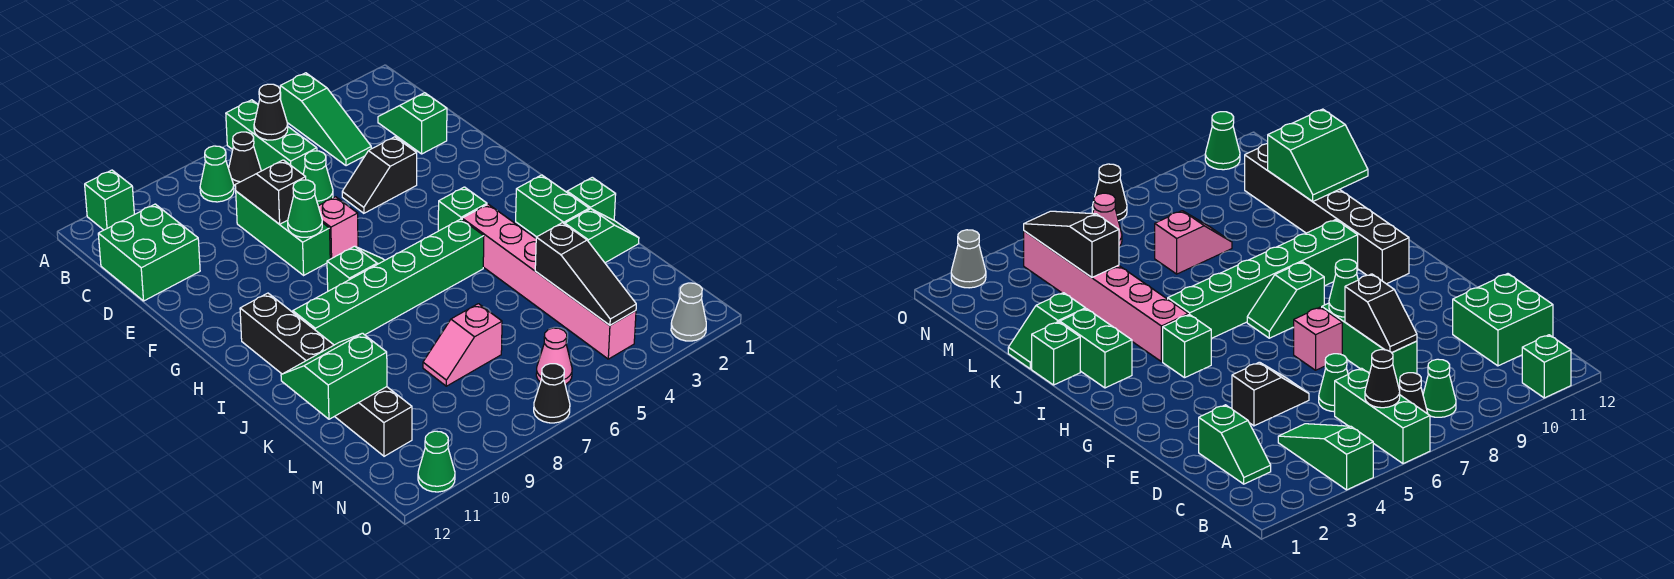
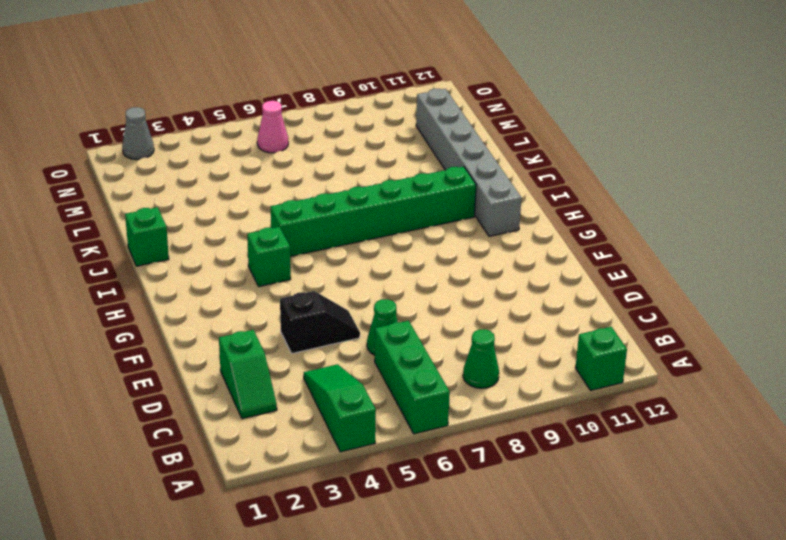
grey 1x6 brick [416,89,521,236] -> black 1x6 brick [240,293,412,456]
none -> black 1x1 cone [229,132,261,185]
none -> green 2x2 brick [98,204,200,301]
none -> green 1x3 brick [236,191,330,275]

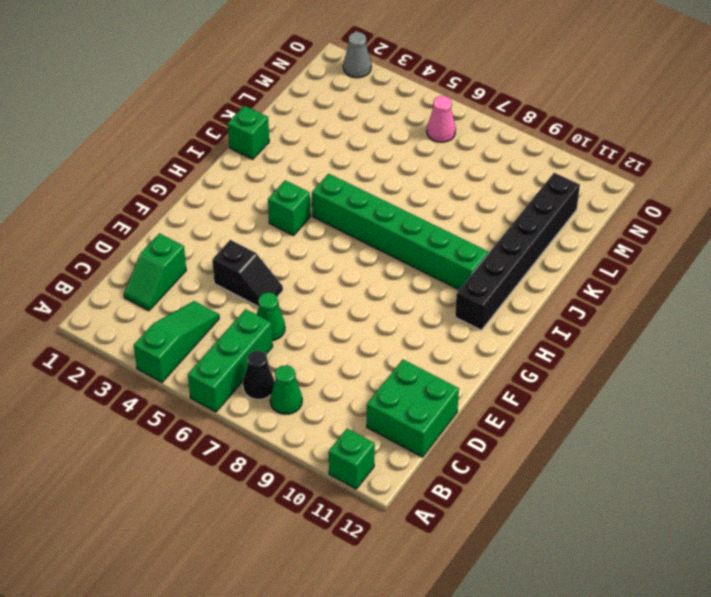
none -> green 1x3 brick [236,191,330,275]
none -> pink 1x1 brick [318,197,358,259]
none -> green 1x2 slope [327,246,384,291]

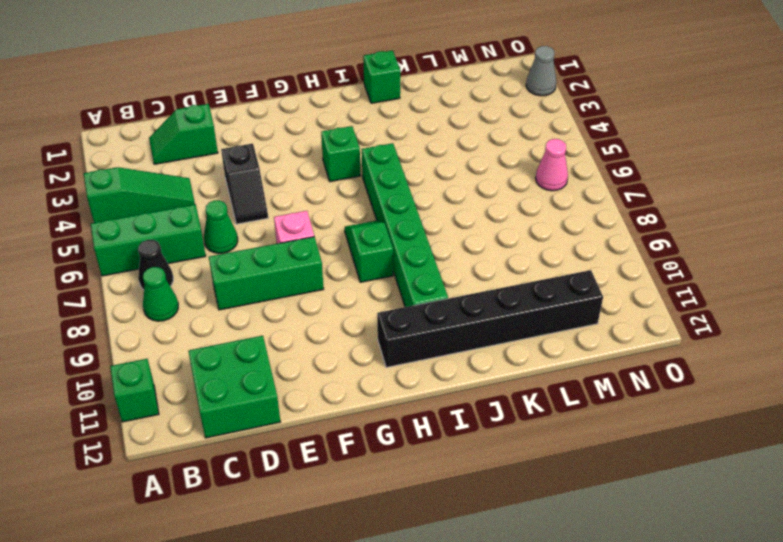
none -> green 1x2 brick [516,175,589,237]
none -> pink 1x6 brick [462,204,636,359]
none -> green 1x2 slope [565,209,639,263]

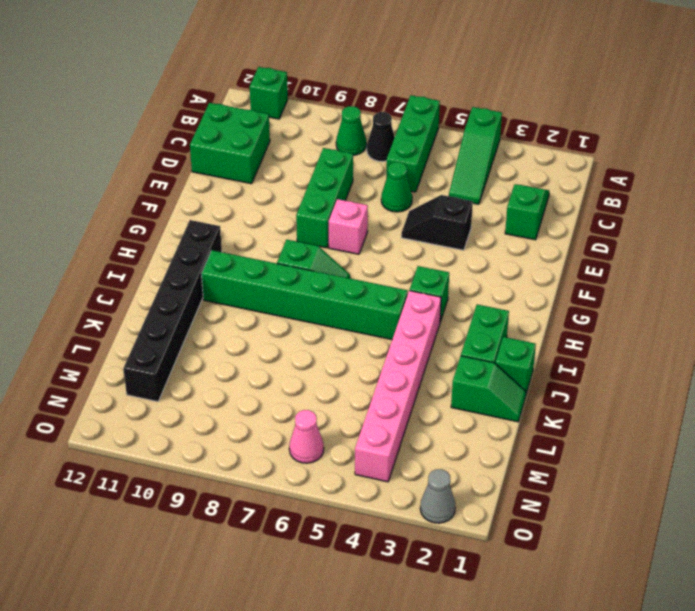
none -> pink 1x2 slope [423,304,502,386]
none -> black 1x1 cone [534,364,570,423]
none -> green 1x1 cone [418,431,455,492]

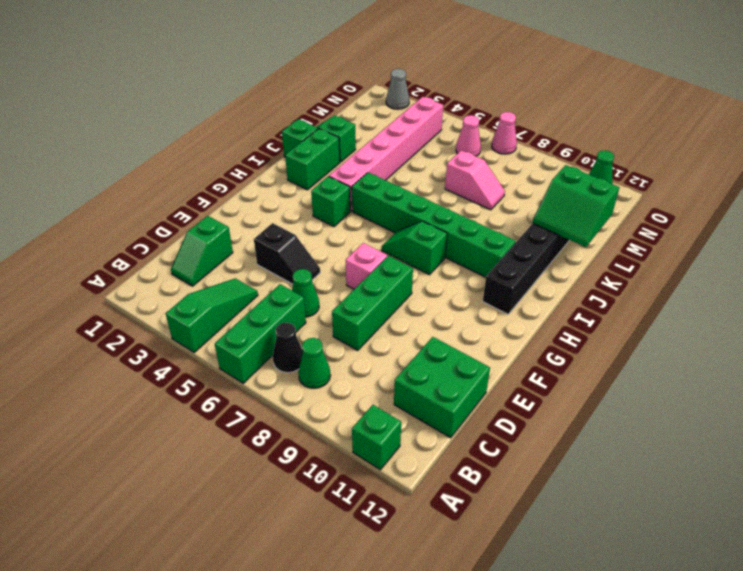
pink 1x1 cone [492,112,517,154] -> black 1x1 cone [534,364,570,423]
none -> black 1x1 cone [254,84,288,140]
none -> black 1x2 slope [235,160,306,224]
none -> green 1x1 cone [288,180,322,237]

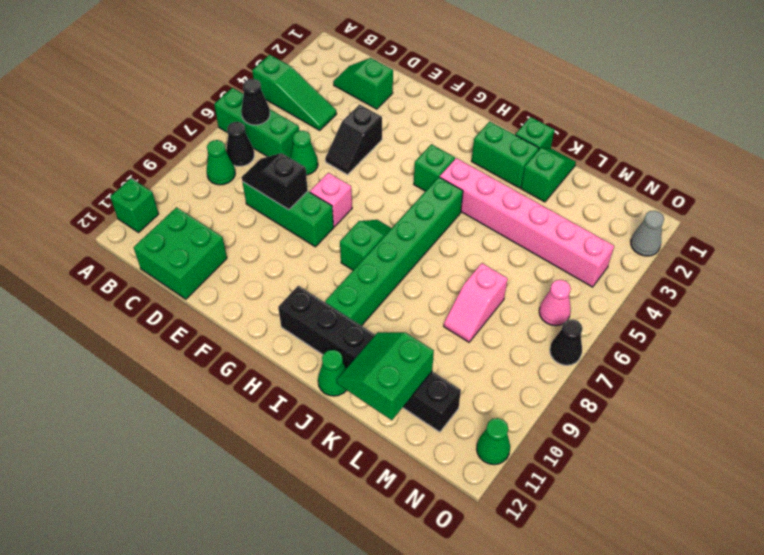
green 1x1 cone [318,350,347,396] -> green 1x1 cone moved to [288,180,322,237]
none -> black 1x3 slope [535,223,636,325]

